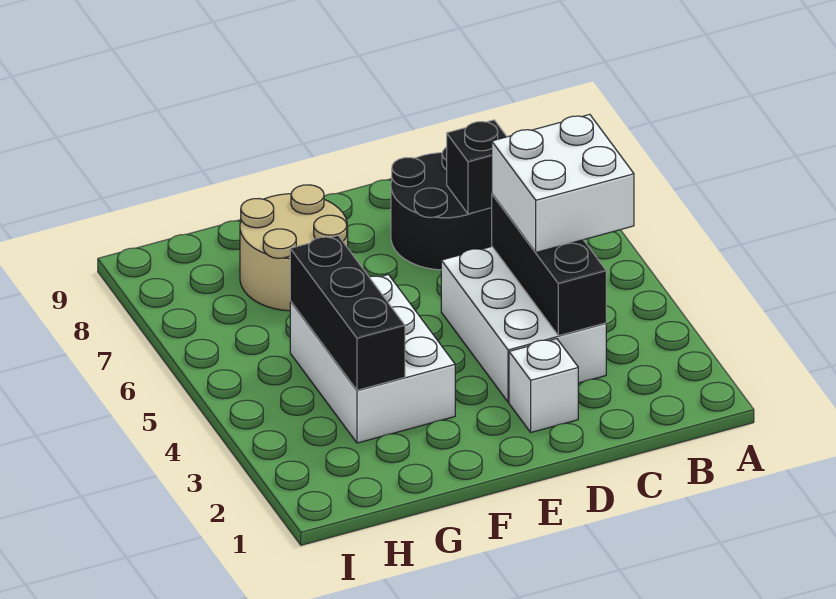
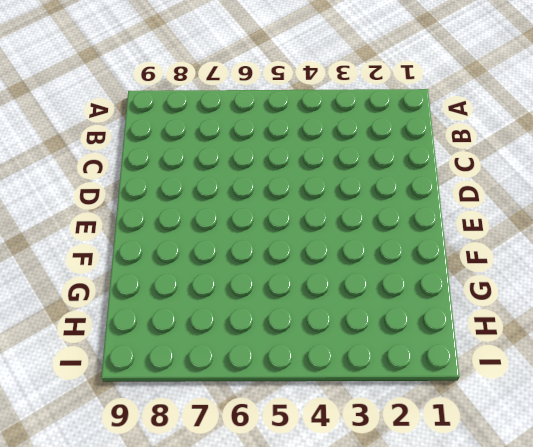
none -> white 2x3 brick [441,247,606,402]
none -> black 2x2 round brick [391,147,492,270]

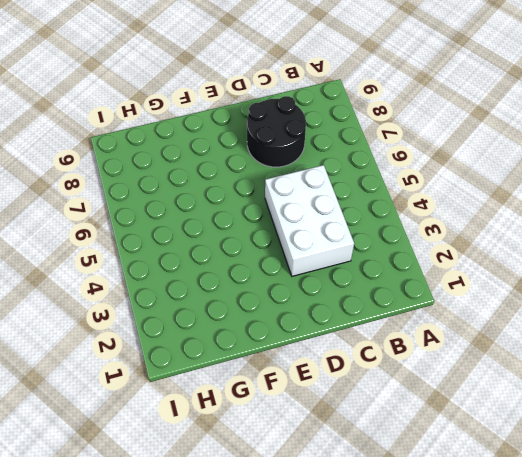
none -> white 1x1 brick [509,339,578,432]
none -> white 2x3 brick [290,275,455,443]

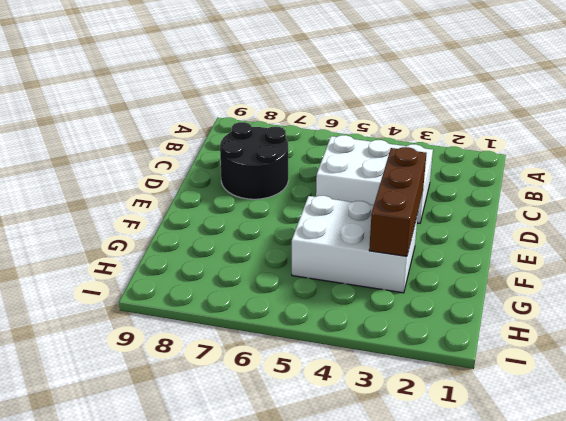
brown 1x3 brick [369,147,426,256] -> black 1x3 brick [290,236,405,390]
none -> white 1x1 brick [509,339,578,432]
none -> tan 2x2 round brick [240,185,348,311]

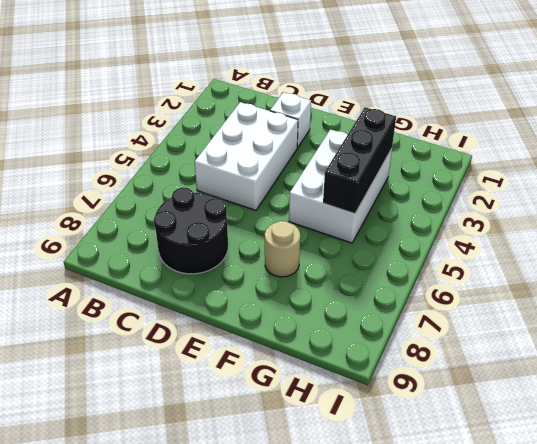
tan 1x1 round brick [265,221,300,277] -> tan 2x2 round brick [240,185,348,311]
none -> black 1x3 brick [492,194,606,336]
none -> black 1x1 brick [447,120,507,214]

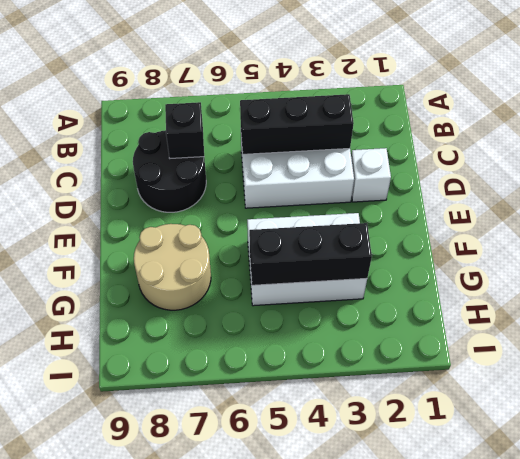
none -> white 2x2 brick [492,114,634,252]

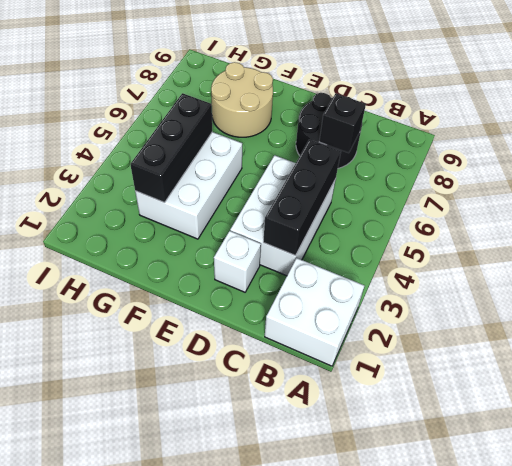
white 2x2 brick [265,258,364,366] -> white 2x2 brick moved to [492,114,634,252]

